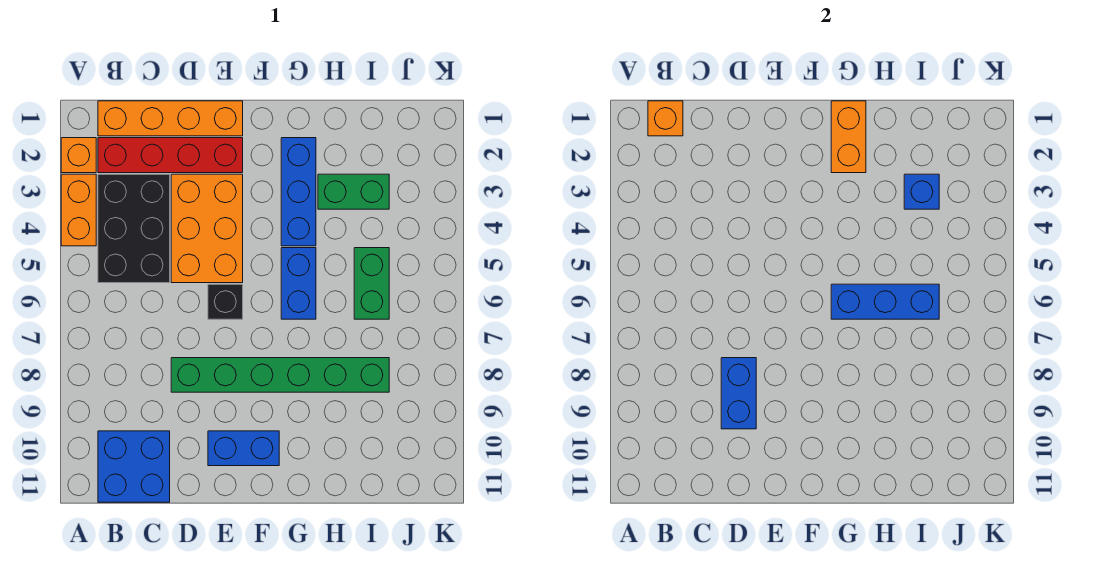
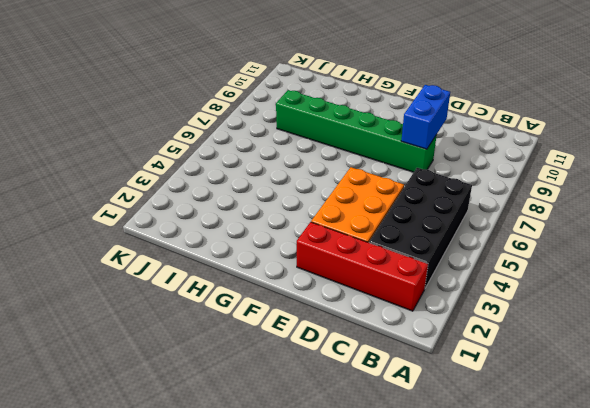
black 2x4 brick [369,168,472,288] -> black 2x3 brick [98,174,170,283]
none -> orange 1x1 brick [61,138,96,173]
none -> orange 1x2 brick [61,174,96,246]
none -> orange 1x4 brick [98,101,243,136]

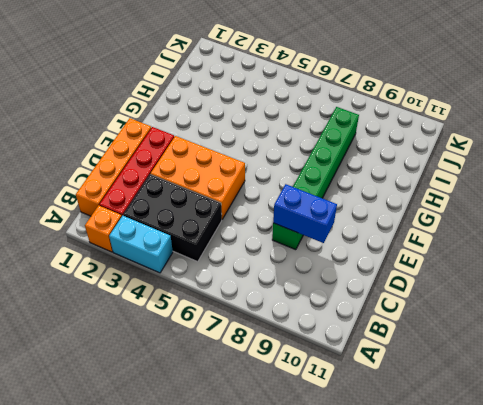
cyan 1x2 brick [109,216,173,273] -> orange 1x2 brick [61,174,96,246]
none -> blue 2x2 brick [98,431,170,502]
none -> black 1x1 brick [208,284,243,319]
none -> blue 1x2 brick [208,431,279,466]

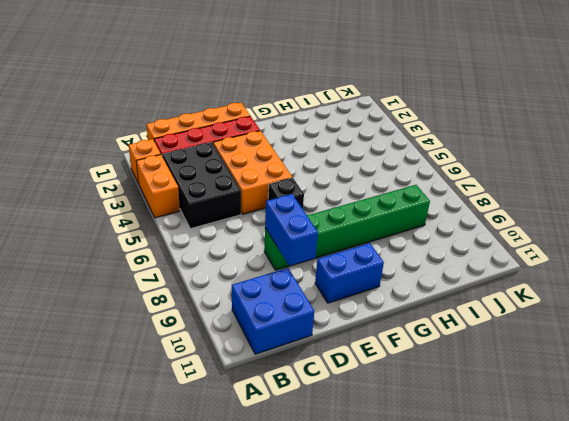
none -> blue 1x3 brick [281,138,316,246]
none -> blue 1x2 brick [281,248,316,319]
none -> green 1x2 brick [318,174,389,209]

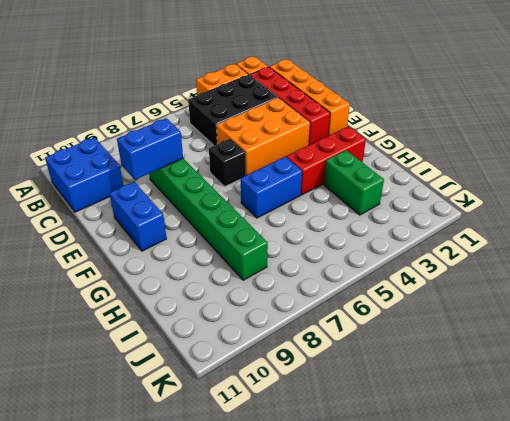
red 1x3 brick [286,126,366,195] -> blue 1x3 brick [281,138,316,246]
none -> green 1x2 brick [354,248,389,319]
none -> orange 1x1 brick [648,101,683,136]
none -> orange 1x2 brick [831,101,866,173]

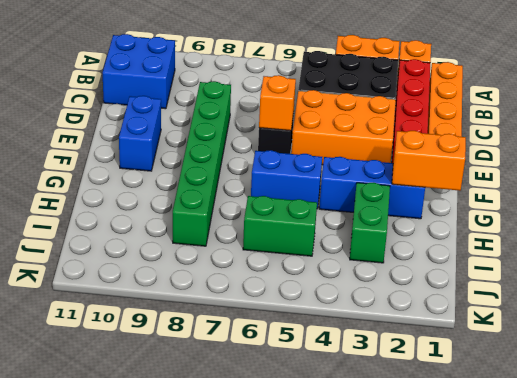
orange 1x1 brick [259,75,296,131] -> orange 1x1 brick moved to [648,101,683,136]
none -> blue 1x2 brick [721,358,756,429]
none -> blue 1x3 brick [831,284,939,319]
none -> blue 1x1 brick [904,174,939,209]

